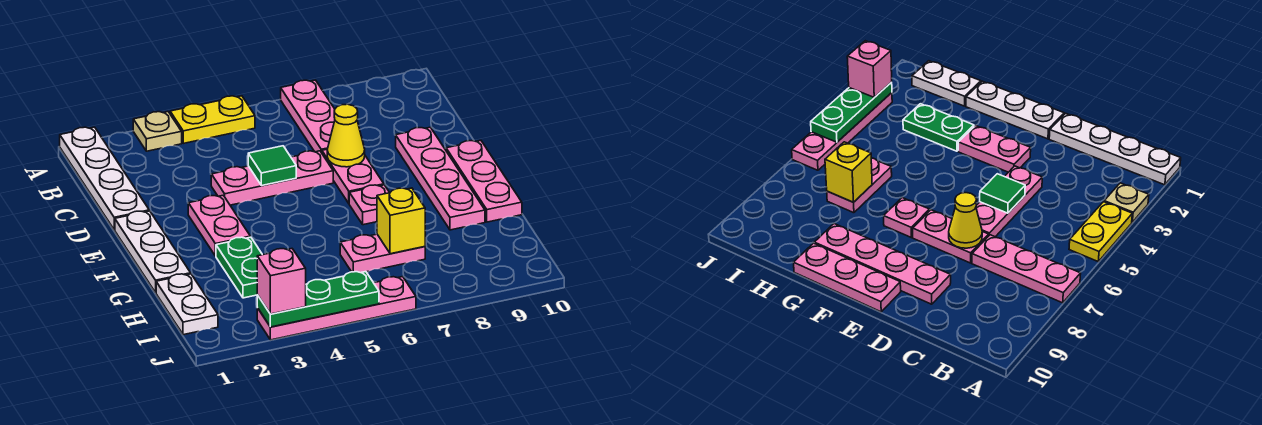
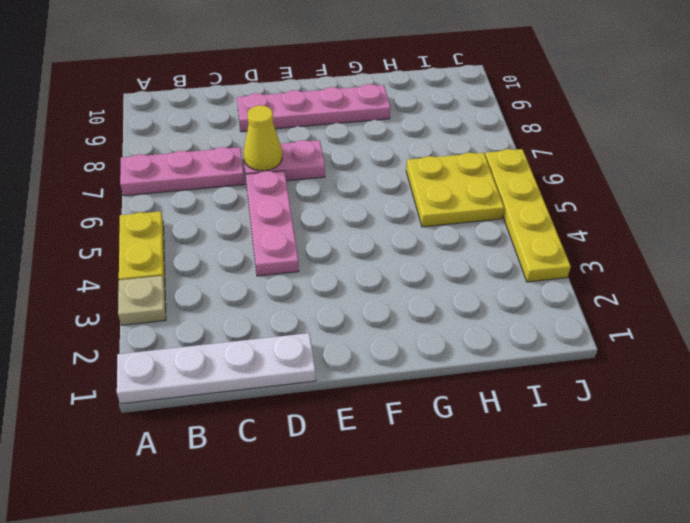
yellow 2x2 plate [406,153,504,227] -> pink 1x2 plate [340,234,425,273]
yellow 1x4 plate [485,149,571,282] -> pink 1x4 plate [257,277,416,340]
none -> white 1x3 plate [115,211,191,292]
none -> pink 1x2 plate [188,195,250,256]
none -> pink 1x3 plate [446,141,522,222]

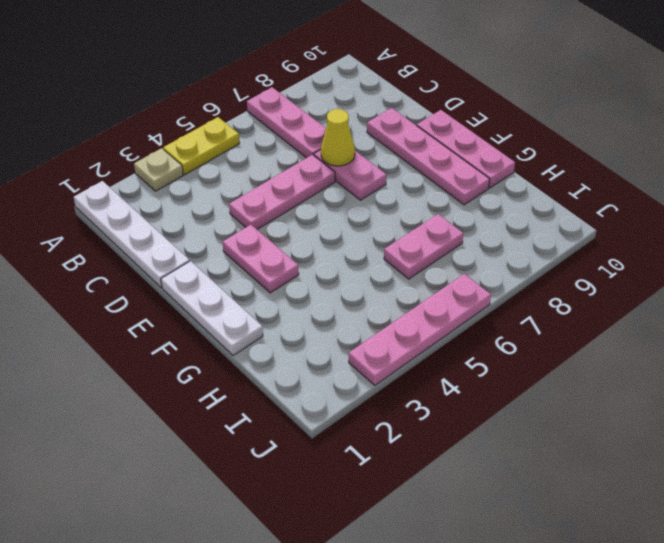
none -> pink 1x1 plate [349,185,390,225]
none -> green 1x2 plate [216,237,262,298]
none -> white 1x2 plate [156,274,218,335]

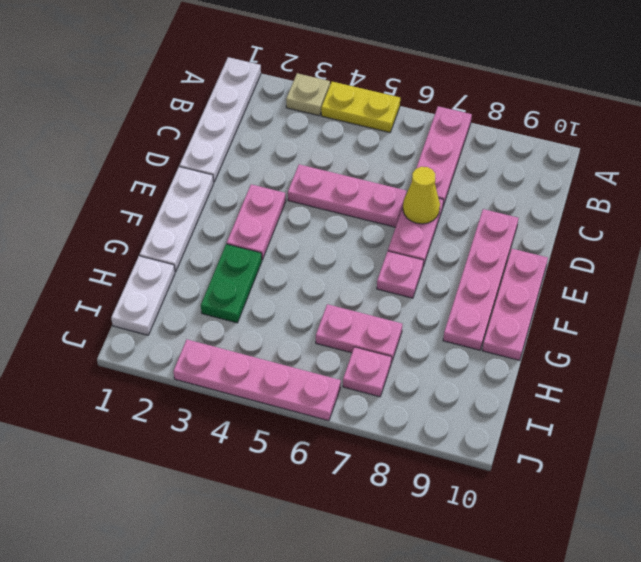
pink 1x1 plate [343,347,392,397] -> none
none -> green 1x1 tile [248,146,296,186]
none -> yellow 1x1 brick [377,188,425,254]
none -> green 1x3 plate [257,272,379,327]

